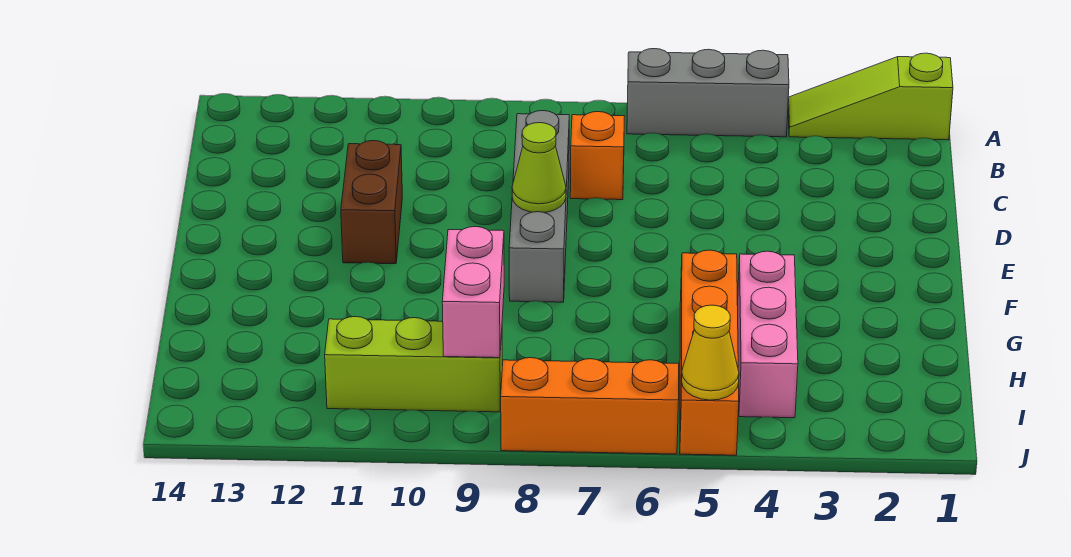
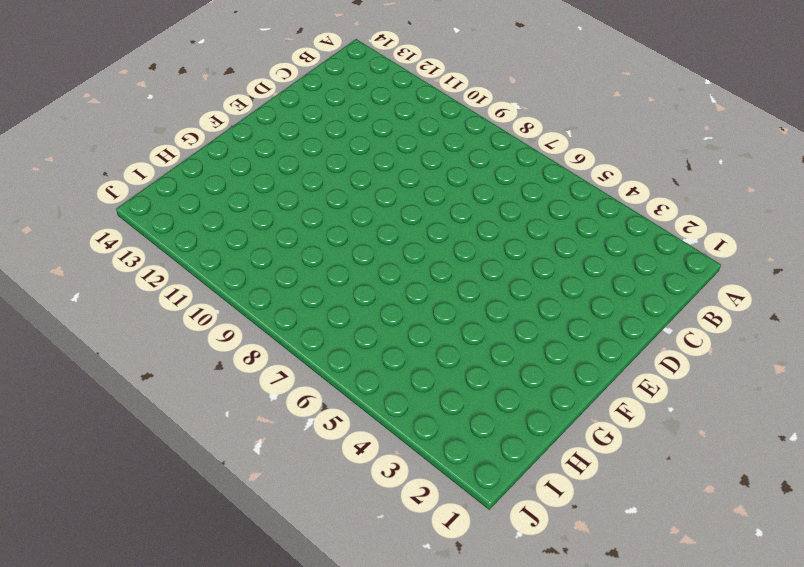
none -> lime 1x3 slope [788,53,953,140]
none -> grey 1x3 brick [627,49,789,137]
none -> orange 1x1 brick [570,112,625,200]

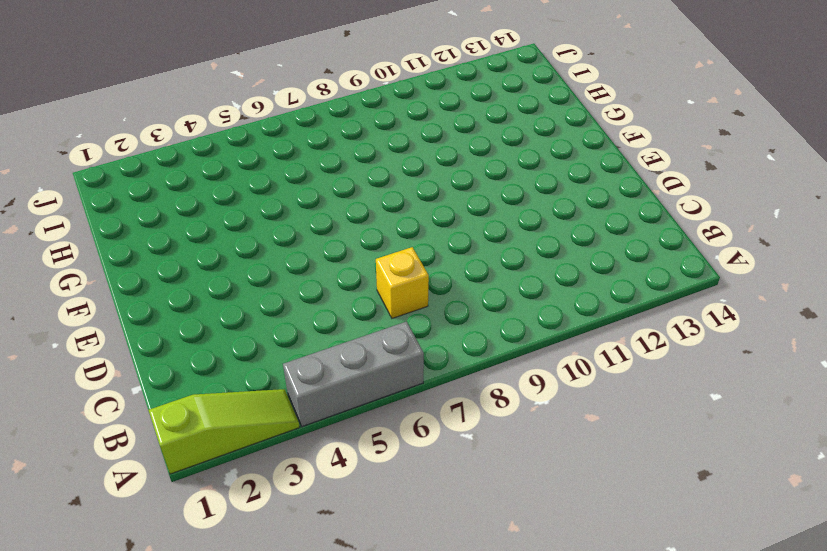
yellow 1x1 brick [376,247,429,318] -> orange 1x1 brick [570,112,625,200]
none -> grey 1x4 brick [509,111,569,302]
none -> brown 1x2 brick [341,141,402,264]
none -> pink 1x3 brick [737,251,798,418]

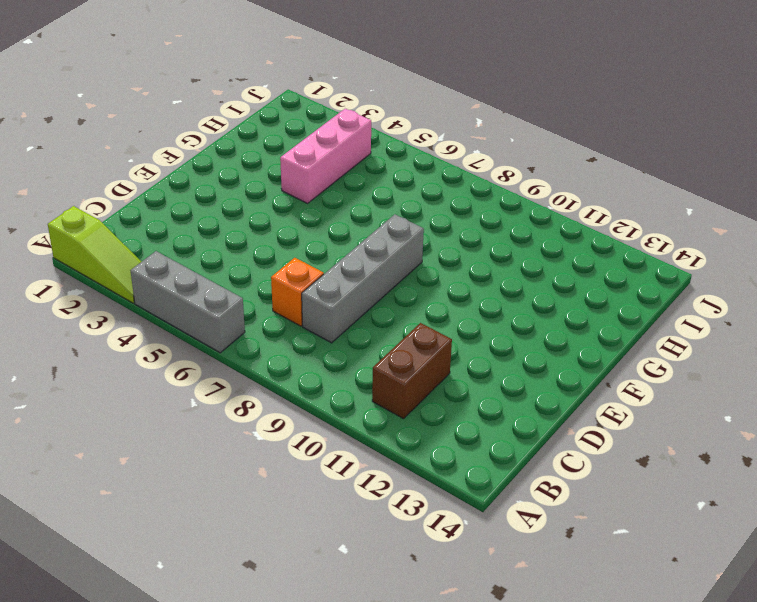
brown 1x2 brick [372,323,452,419] -> brown 1x2 brick moved to [341,141,402,264]
none -> orange 1x4 brick [680,250,739,455]
none -> lime 1x3 brick [325,317,502,412]
none -> orange 1x3 brick [500,358,679,454]

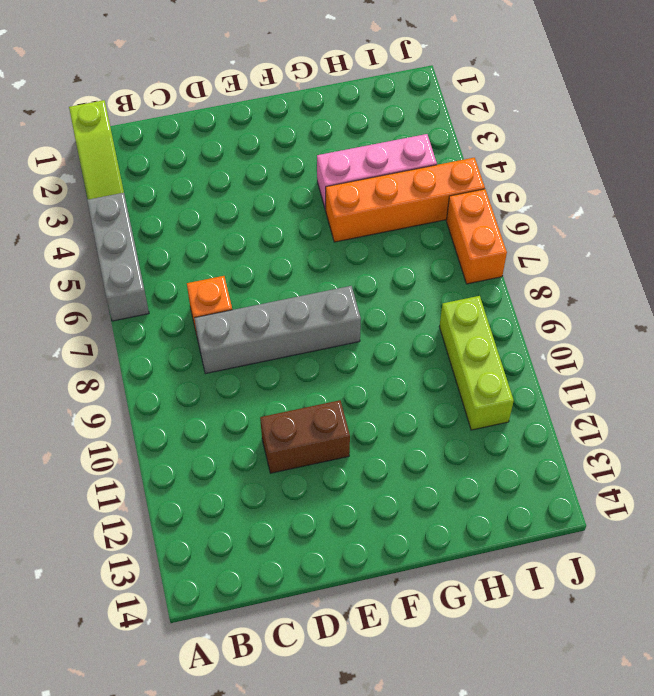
orange 1x2 brick [446,189,507,284] -> orange 1x3 brick [500,358,679,454]
none -> lime 1x1 cone [512,123,566,213]
none -> pink 1x2 brick [442,227,504,358]
none -> yellow 1x1 cone [681,305,739,400]

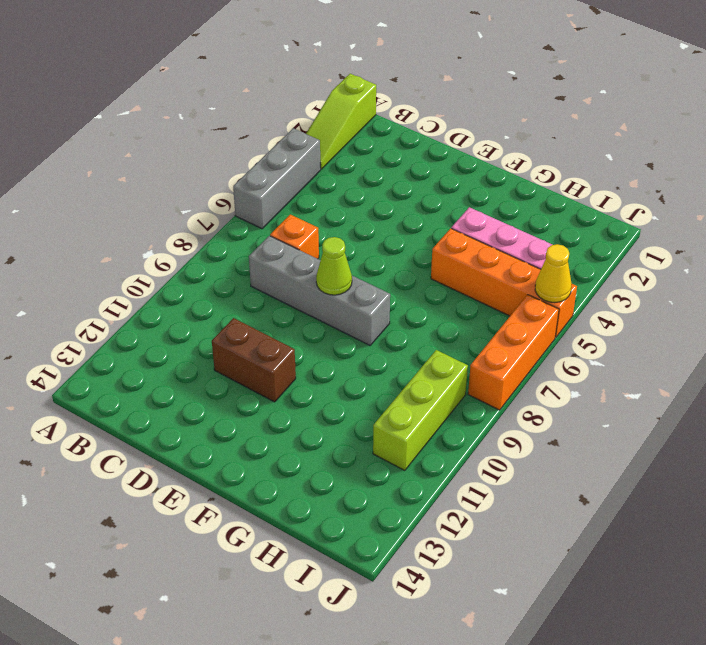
none -> pink 1x2 brick [442,227,504,358]

